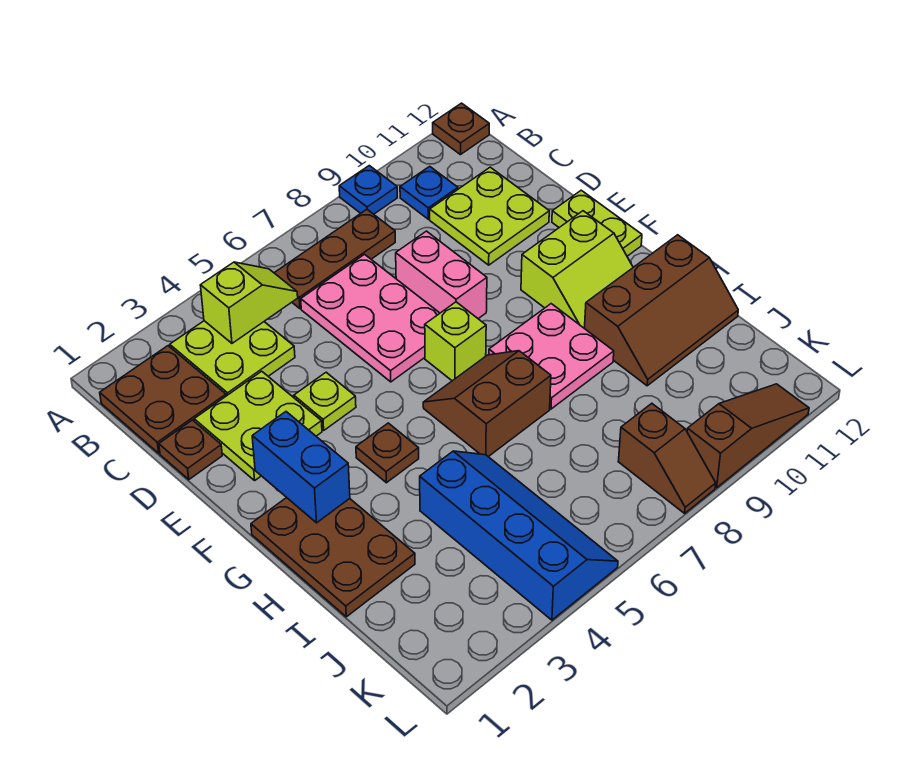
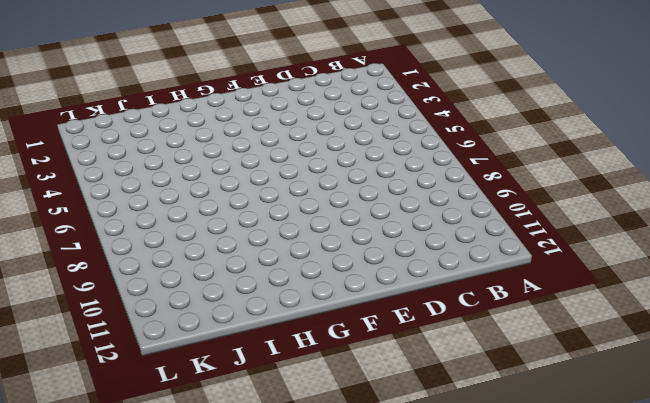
none -> blue 1x1 plate [339,166,397,214]
none -> brown 1x1 plate [433,103,489,155]
none -> brown 2x2 plate [100,346,226,453]

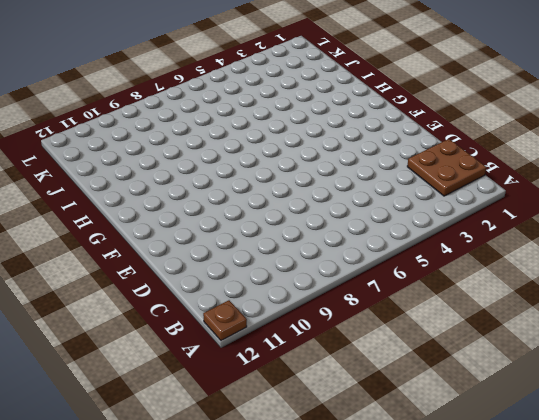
none -> blue 1x1 plate [339,166,397,214]
none -> lime 2x2 plate [170,321,295,396]
none -> brown 1x3 plate [275,210,395,309]

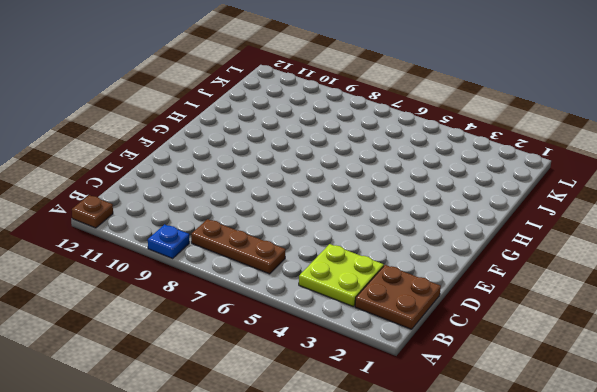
none -> blue 1x1 plate [400,166,458,219]
none -> pink 2x3 plate [301,254,440,382]
none -> lime 2x2 plate [430,167,549,265]

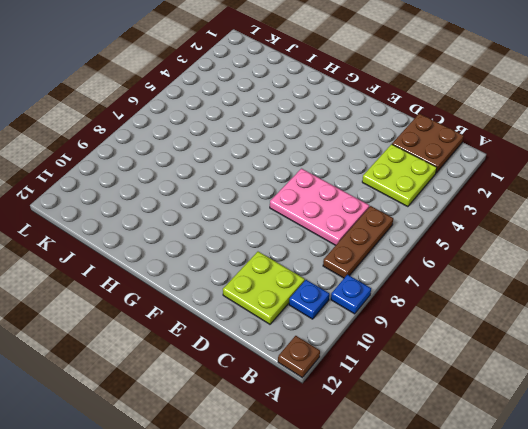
none -> brown 1x1 plate [159,420,222,480]
none -> lime 2x2 plate [194,371,322,480]
none -> pink 1x2 brick [396,231,487,319]

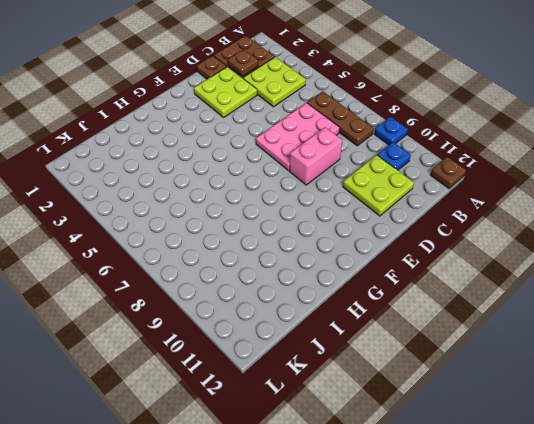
brown 1x1 plate [228,49,258,77] -> brown 1x1 plate moved to [356,423,419,483]
none -> lime 1x1 plate [294,372,356,430]
none -> lime 1x2 plate [552,190,642,256]
none -> lime 1x1 brick [425,302,486,381]

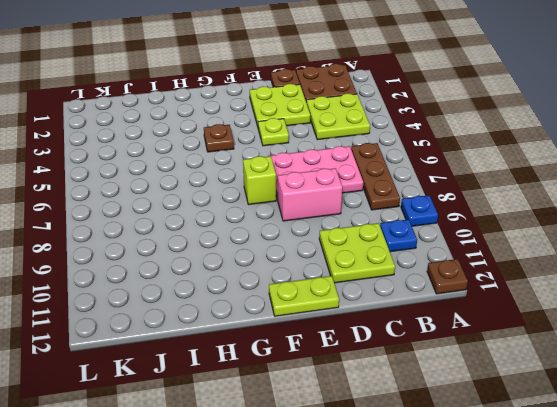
none -> lime 2x2 slope [521,211,633,328]
none -> brown 2x3 plate [251,498,415,617]
none -> brown 2x2 slope [423,351,551,457]

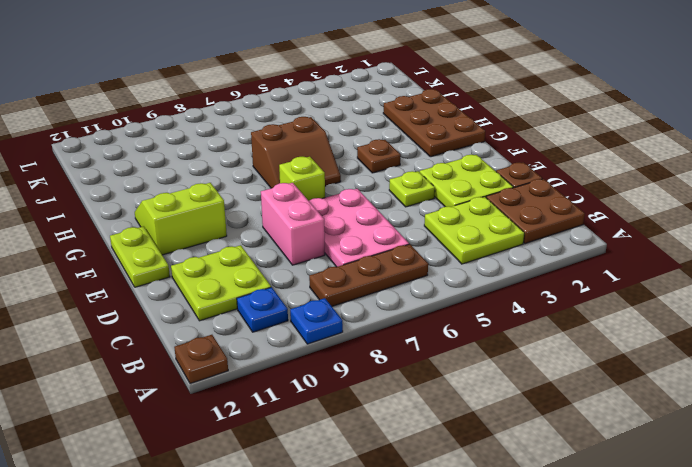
none -> pink 2x2 plate [489,304,614,409]
none -> brown 2x3 slope [584,235,738,386]
none -> blue 2x4 slope [420,451,618,620]

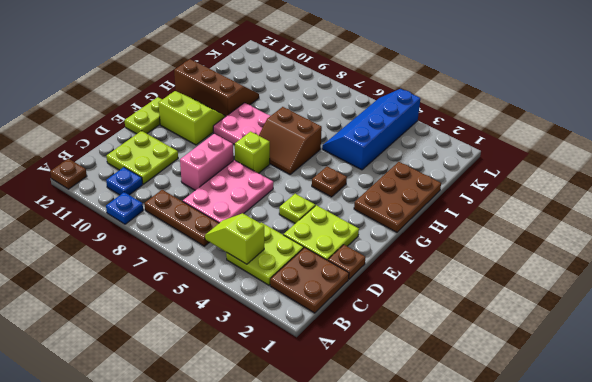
none -> brown 1x2 slope [618,403,716,513]
none -> brown 1x3 slope [687,384,809,488]
none -> blue 1x2 brick [252,412,350,523]

